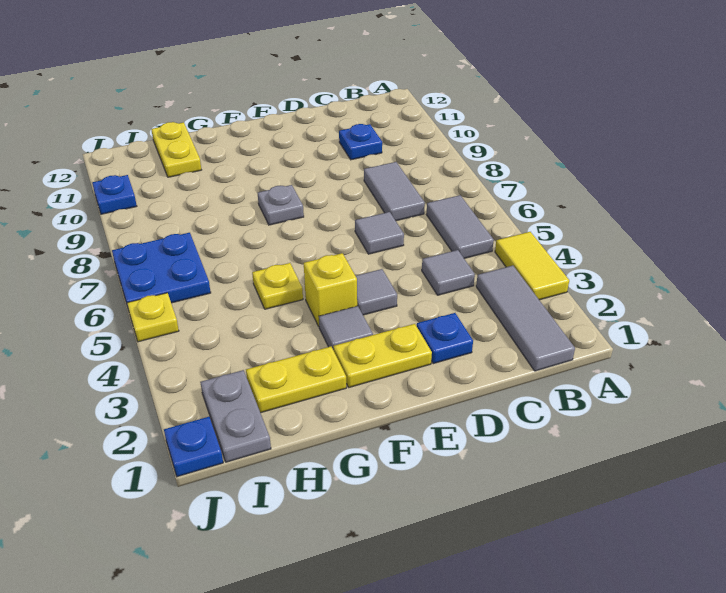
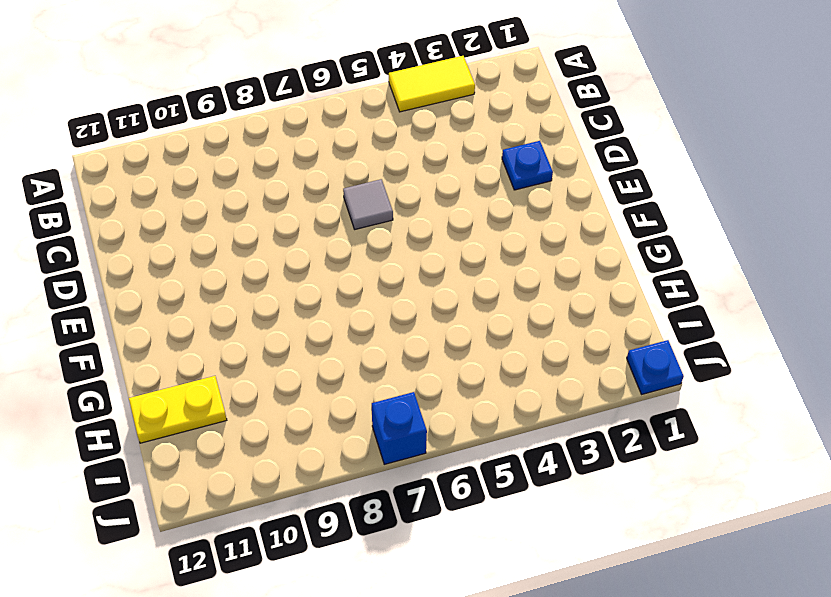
blue 1x1 brick [372,392,427,464] -> blue 2x2 plate [112,233,211,306]
none -> grey 1x3 tile [476,266,575,371]
none -> grey 1x2 tile [427,195,494,258]
none -> grey 1x1 tile [422,250,475,295]

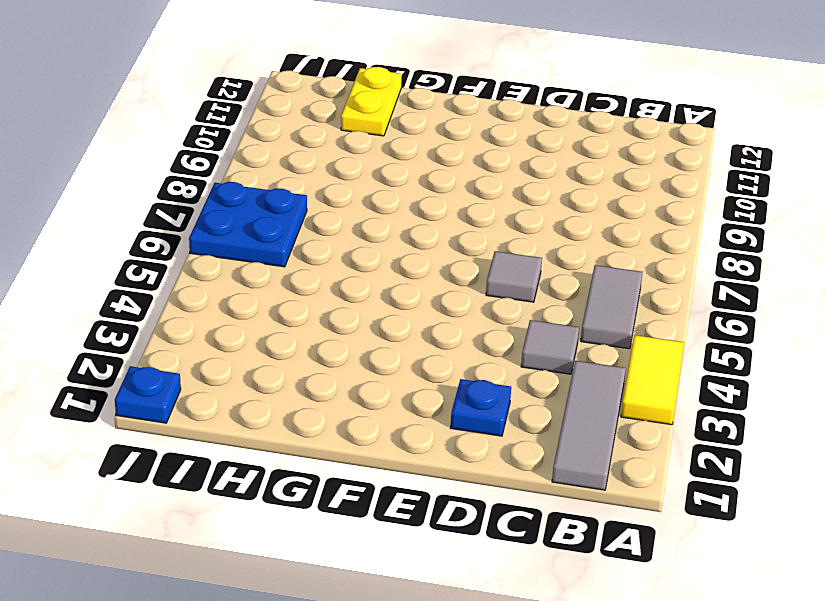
none -> grey 1x2 tile [364,162,425,221]
none -> blue 1x1 plate [339,124,382,160]
none -> yellow 1x2 plate [333,324,432,387]

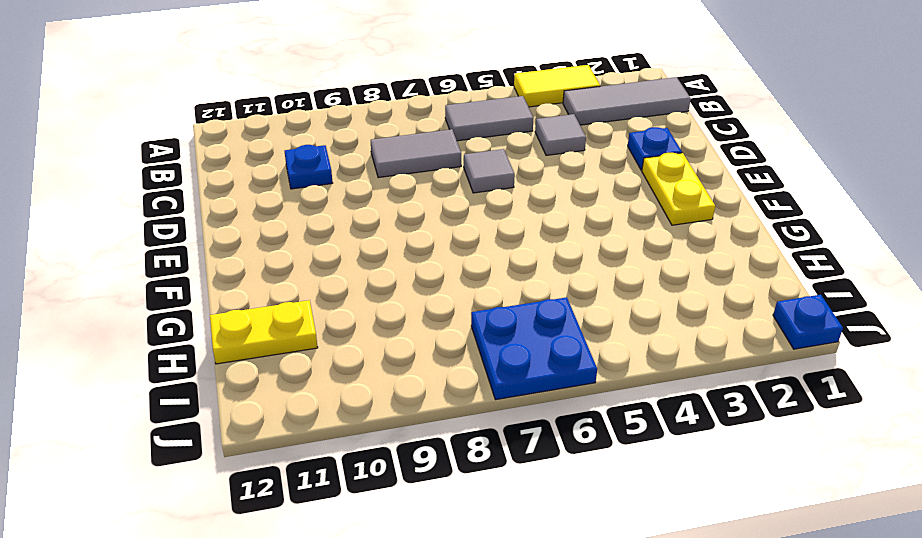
none -> grey 1x1 tile [356,269,397,315]
none -> grey 1x1 tile [319,306,373,350]
none -> yellow 1x1 brick [304,253,357,326]

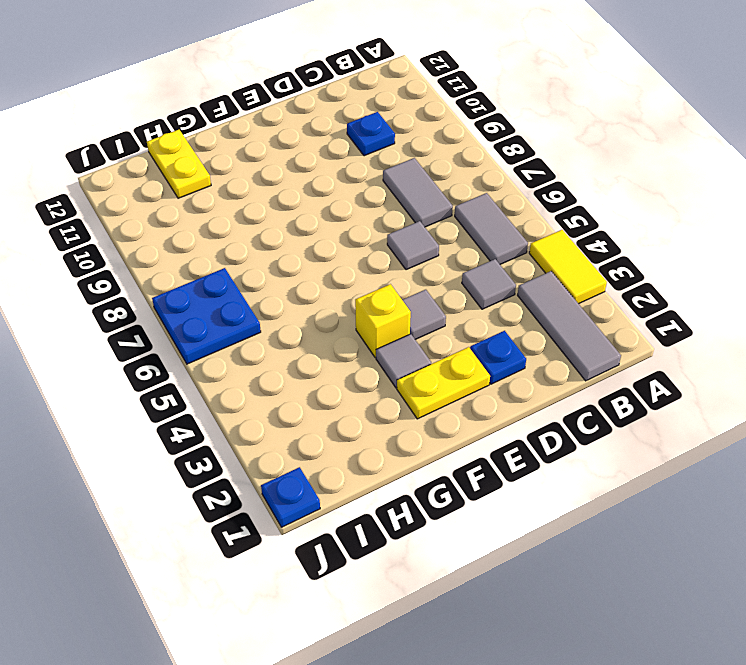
none -> grey 1x1 plate [258,185,304,225]
none -> yellow 1x2 plate [246,347,346,413]
none -> yellow 1x1 plate [252,263,303,309]

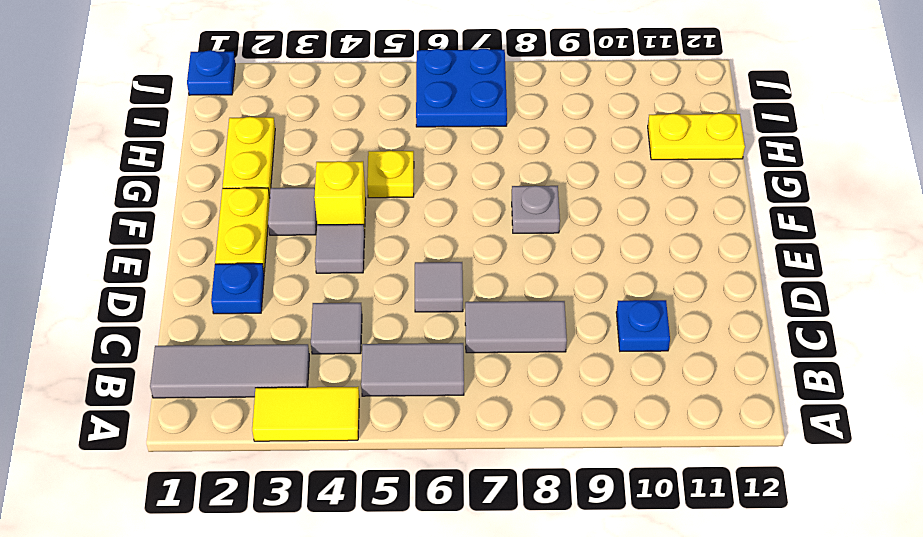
none -> grey 1x2 plate [200,370,271,462]
none -> yellow 1x1 plate [127,293,179,342]
none -> blue 1x1 plate [92,175,137,214]

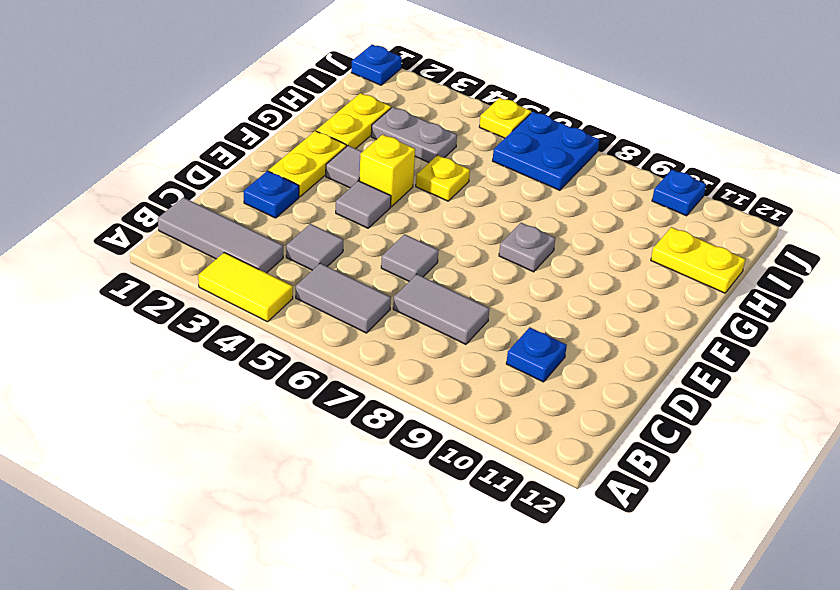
grey 1x2 plate [371,107,457,162] -> grey 1x2 plate moved to [200,370,271,462]

